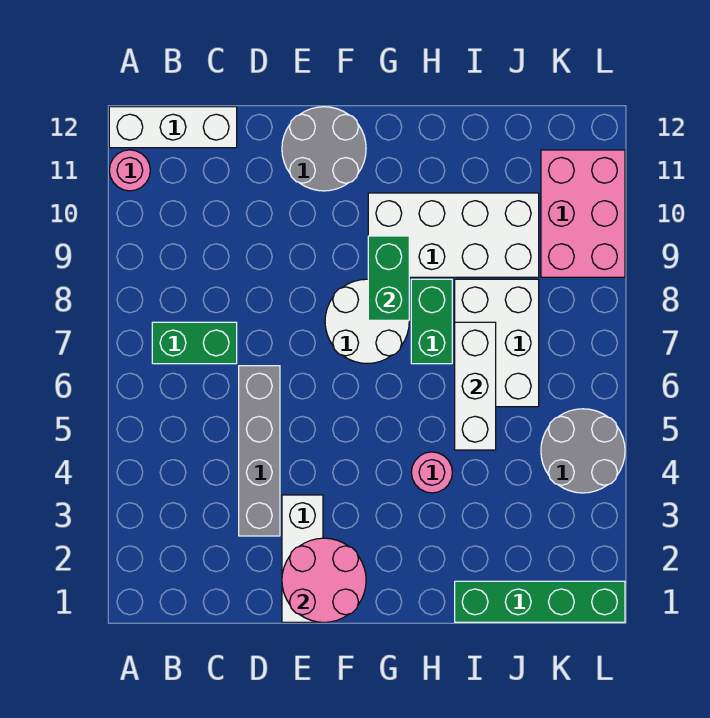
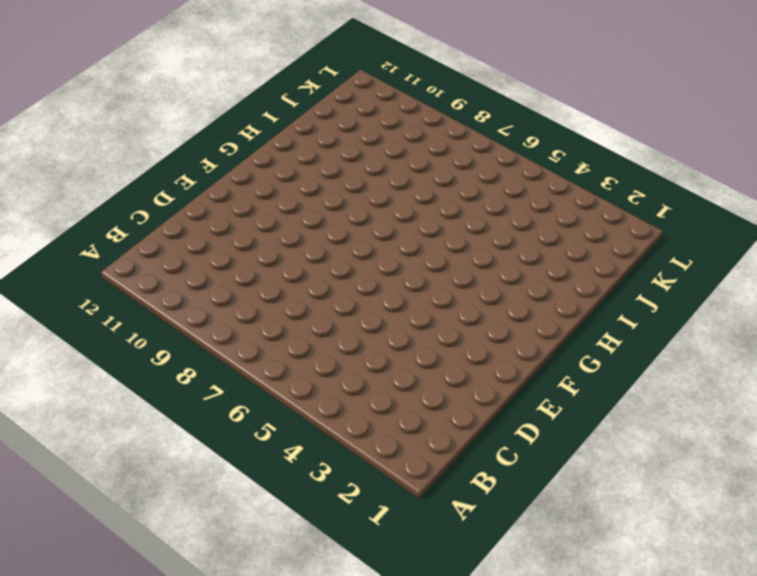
none -> pink 1x1 round brick [109,150,150,191]
none -> white 1x3 brick [109,107,237,148]
none -> green 1x2 brick [152,322,237,364]

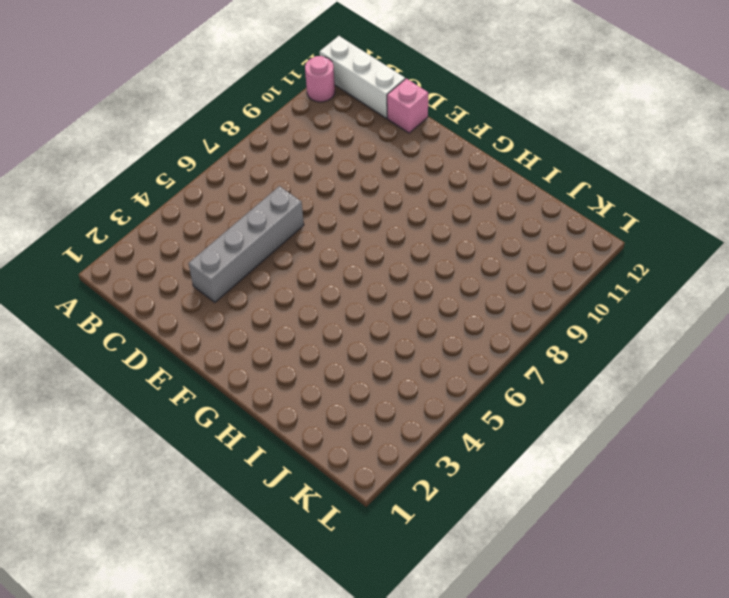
pink 1x1 brick [387,79,428,133] -> none
none -> green 1x2 brick [152,322,237,364]
none -> white 1x3 brick [282,495,323,622]
none -> grey 2x2 round brick [282,107,366,191]

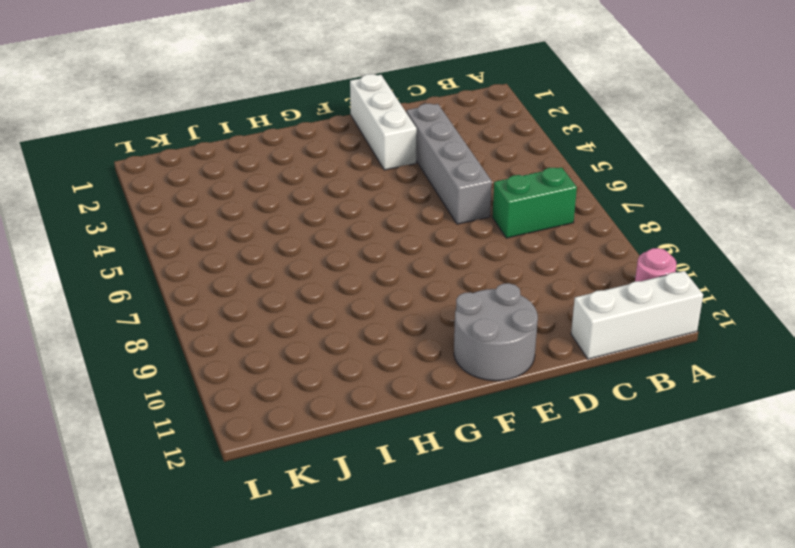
none -> white 2x2 round brick [325,279,409,364]
none -> white 2x4 brick [368,193,539,277]
none -> pink 1x1 round brick [411,452,452,493]

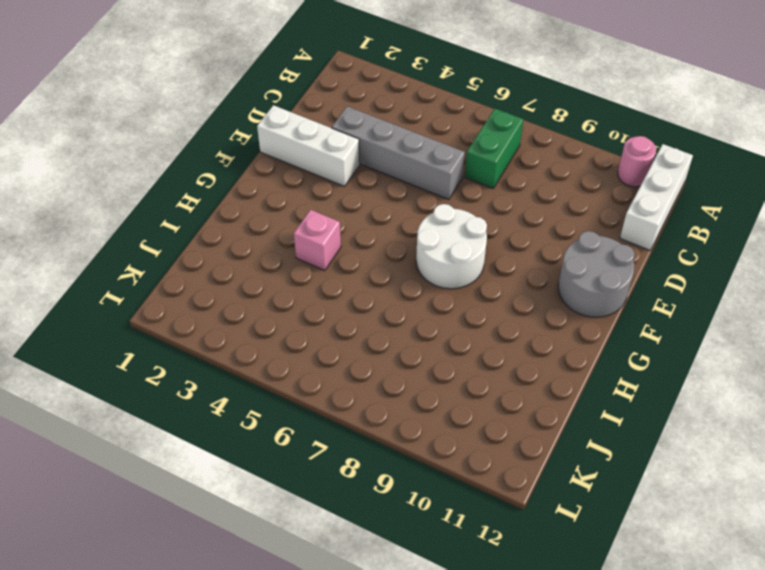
pink 1x1 brick [294,210,341,271] -> pink 1x1 round brick [411,452,452,493]
none -> white 2x4 brick [368,193,539,277]
none -> green 1x2 brick [411,279,452,364]
none -> green 1x4 brick [455,581,625,622]

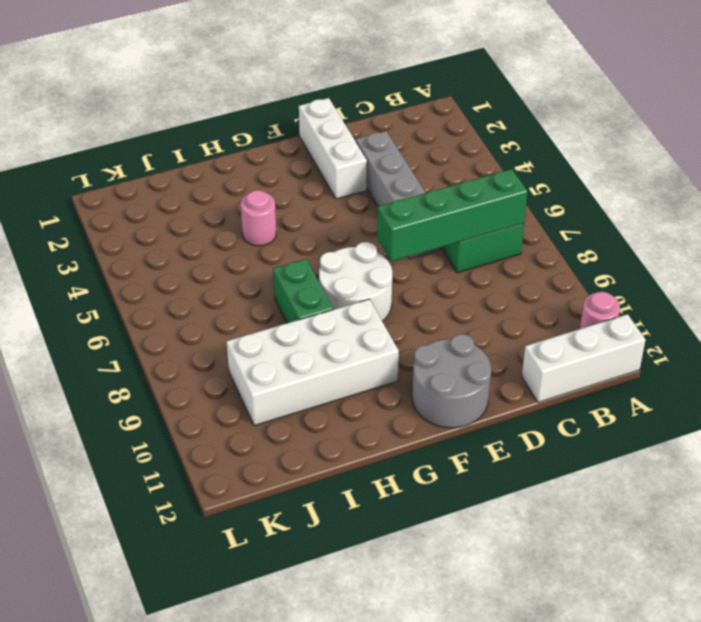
green 1x4 brick [377,169,528,261] -> green 1x4 brick moved to [455,581,625,622]
none -> white 2x3 brick [455,279,539,407]
none -> grey 2x2 round brick [541,409,625,493]
none -> pink 2x3 brick [541,150,625,277]

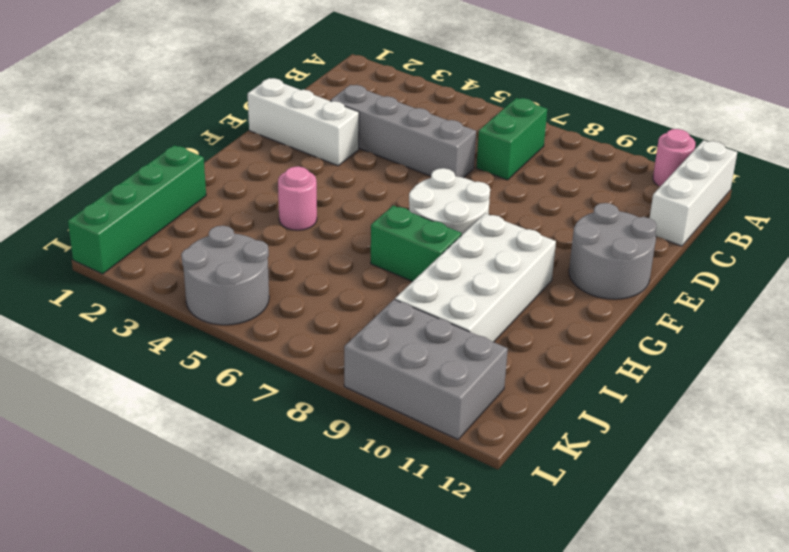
grey 2x3 brick [344,299,508,439] -> pink 2x3 brick [541,150,625,277]
none -> white 2x3 brick [455,279,539,407]
none -> pink 2x2 round brick [282,538,366,622]
none -> green 1x2 brick [368,236,409,320]

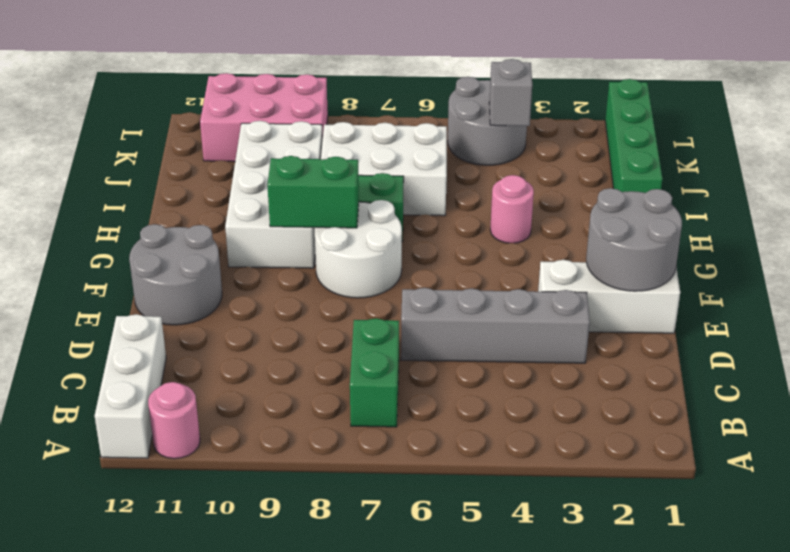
grey 2x2 round brick [586,188,682,291] -> pink 2x2 round brick [282,538,366,622]
grey 1x1 brick [489,59,532,126] -> none
none -> white 1x3 brick [455,322,496,450]

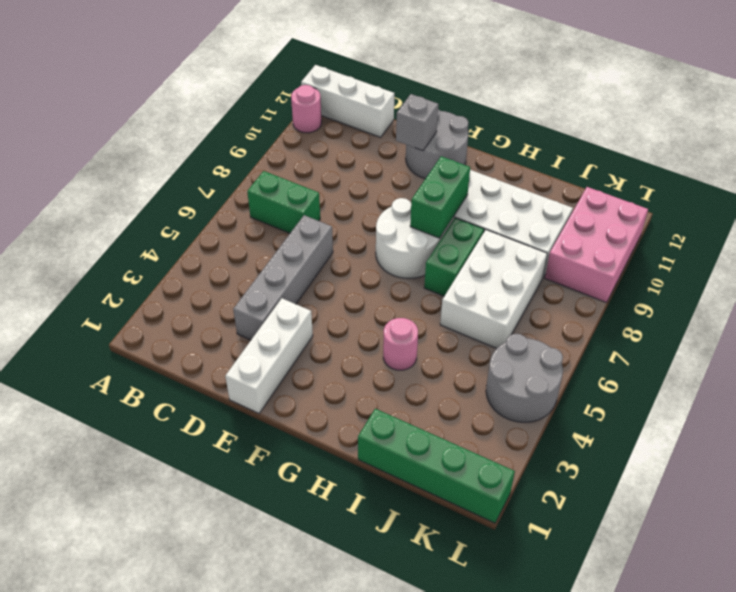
grey 1x1 brick [396,94,438,151] -> none
none -> pink 2x2 round brick [282,538,366,622]
none -> white 1x3 brick [455,322,496,450]

